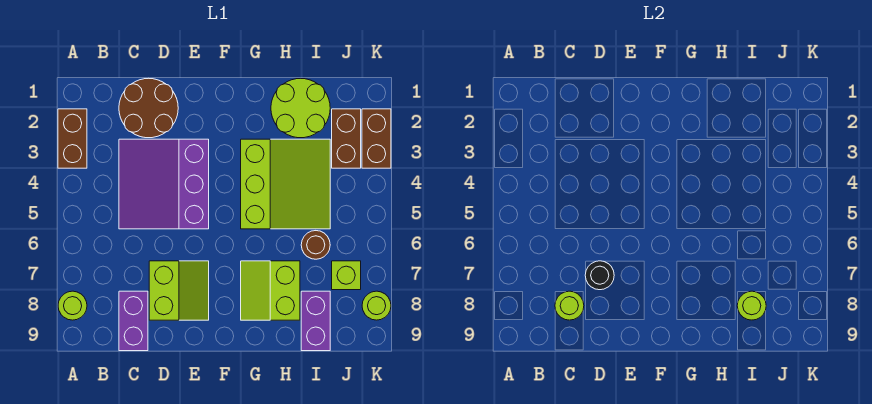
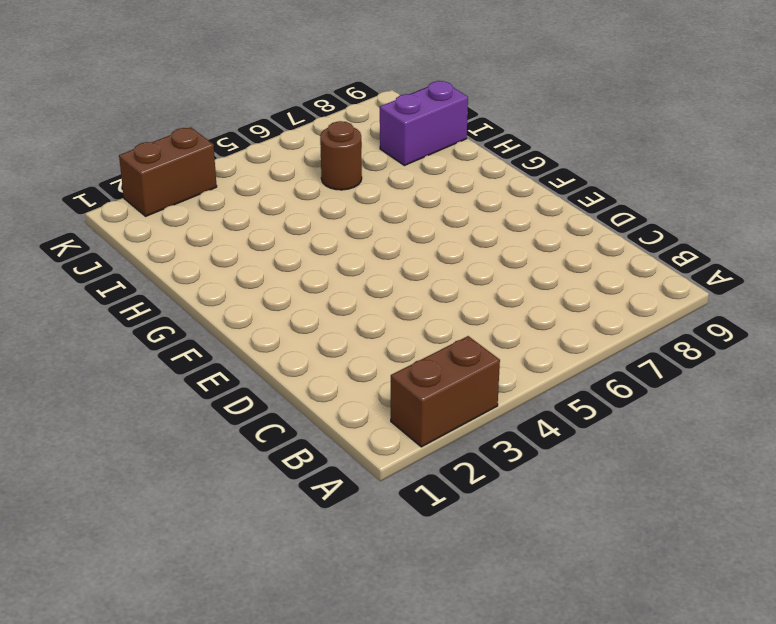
none -> lime 1x1 round brick [58,291,87,320]
none -> brown 2x2 round brick [119,78,178,138]
none -> purple 3x3 slope [119,139,209,229]

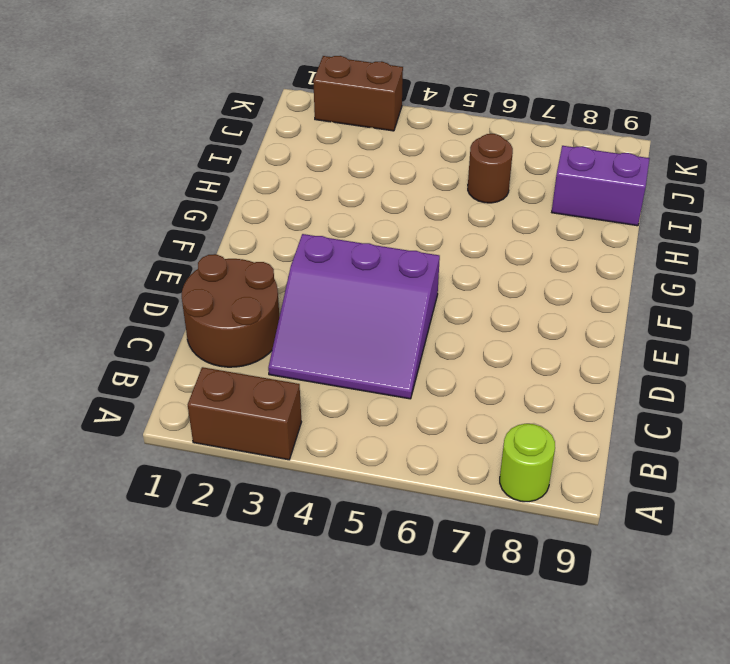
none -> purple 1x2 brick [119,291,148,351]
none -> lime 2x2 slope [149,261,209,320]
none -> lime 3x3 slope [241,139,330,229]

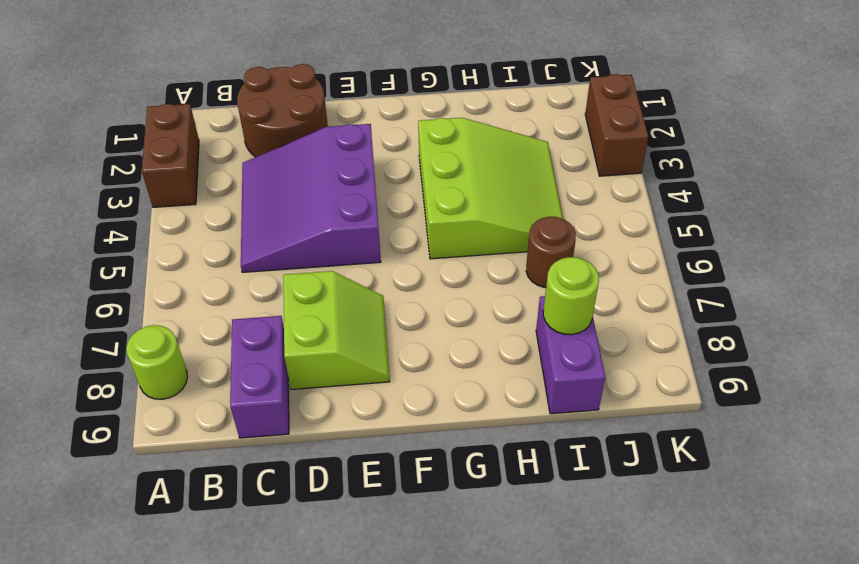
none -> lime 2x2 slope [241,261,300,320]
none -> lime 2x2 round brick [271,78,330,138]
none -> brown 1x2 brick [332,109,361,168]

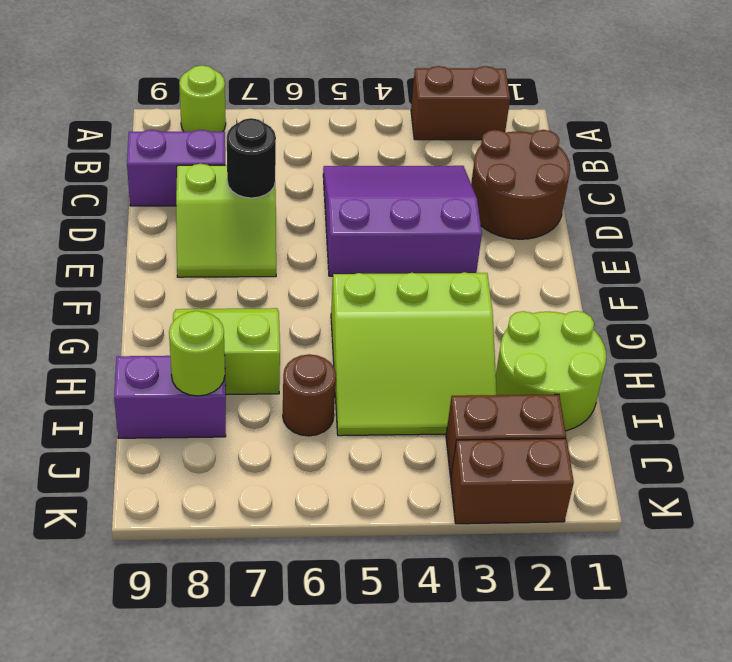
none -> lime 1x1 brick [332,261,361,290]
none -> lime 1x1 round brick [362,291,391,320]
none -> lime 1x1 round brick [555,291,584,320]

